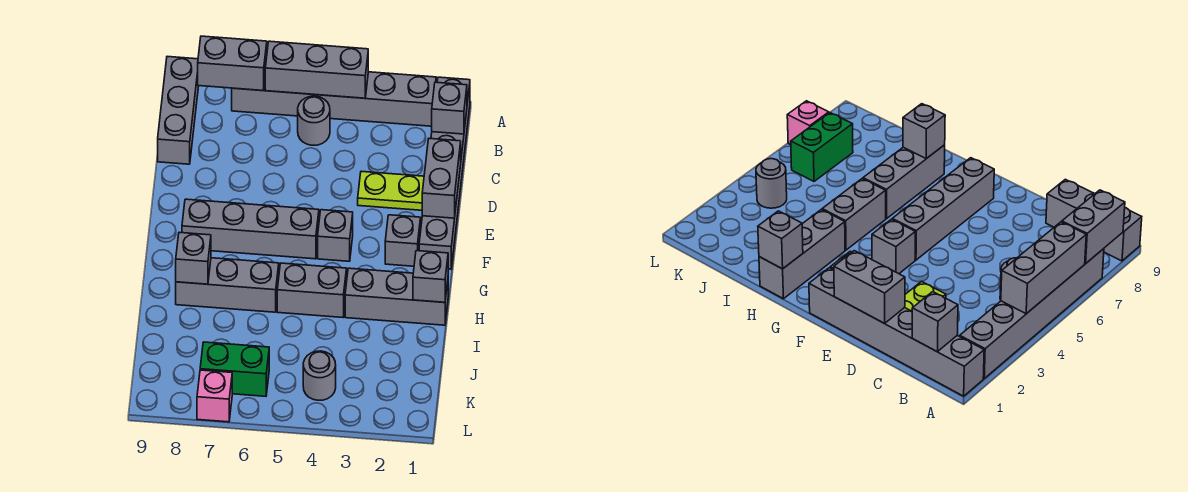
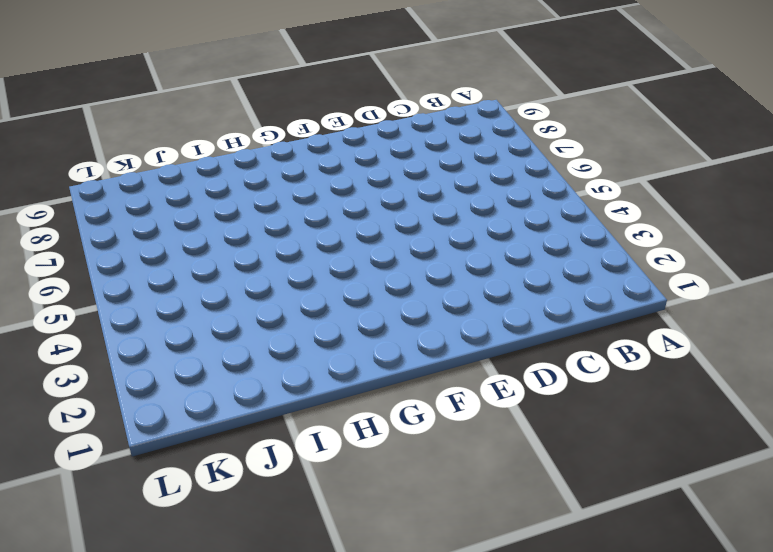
none -> grey 1x6 brick [419,77,470,269]
none -> grey 1x6 brick [232,72,436,126]
none -> grey 1x3 brick [158,57,199,164]

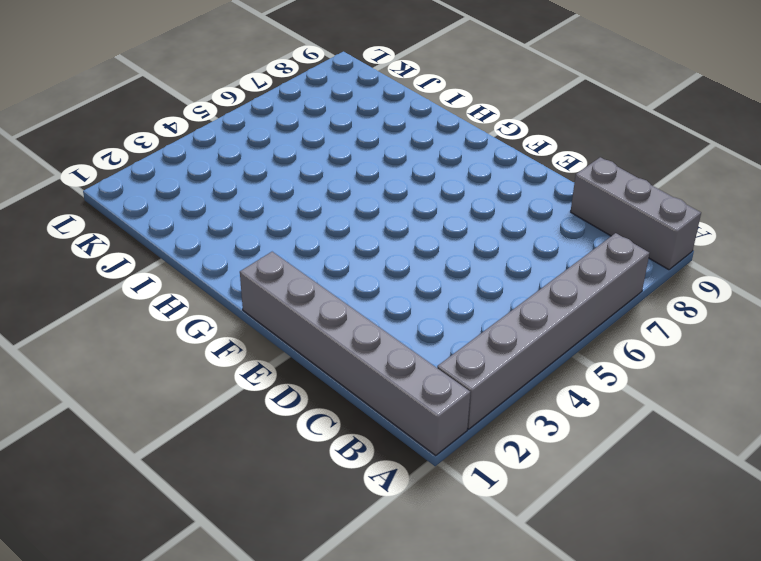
none -> grey 1x1 round brick [298,96,330,145]
none -> lime 1x2 plate [358,171,424,210]
none -> grey 1x1 brick [385,215,421,266]

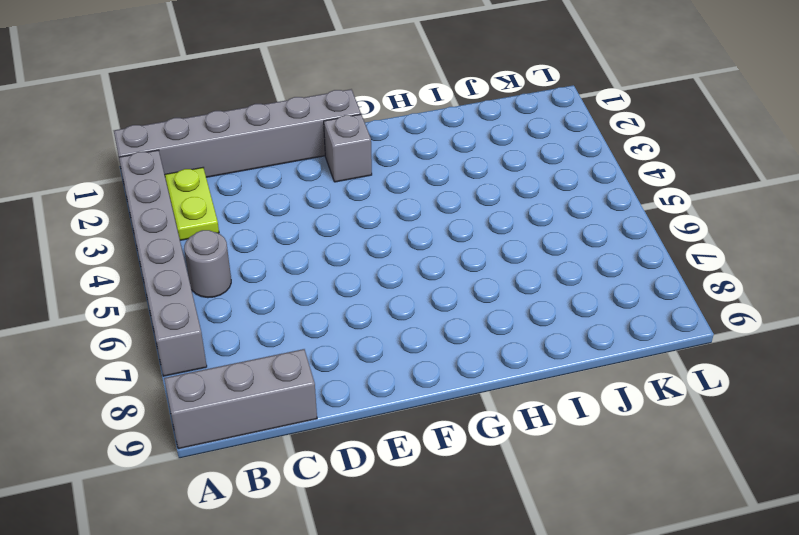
lime 1x2 plate [165,168,219,240] -> lime 1x2 plate moved to [358,171,424,210]
none -> grey 1x1 brick [318,210,353,261]
none -> grey 1x4 brick [182,199,319,259]
none -> grey 1x3 brick [345,268,448,325]

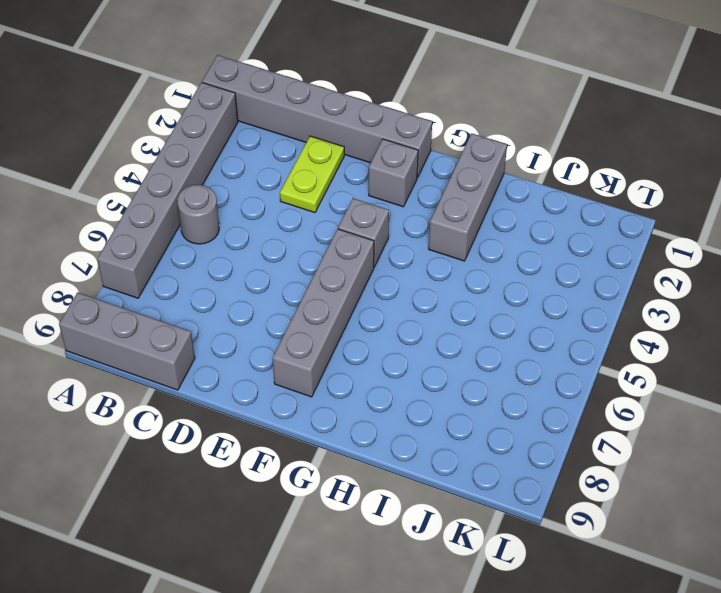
none -> grey 1x2 brick [277,263,347,317]
none -> grey 1x3 brick [176,258,279,312]
none -> grey 1x1 round brick [303,351,336,400]

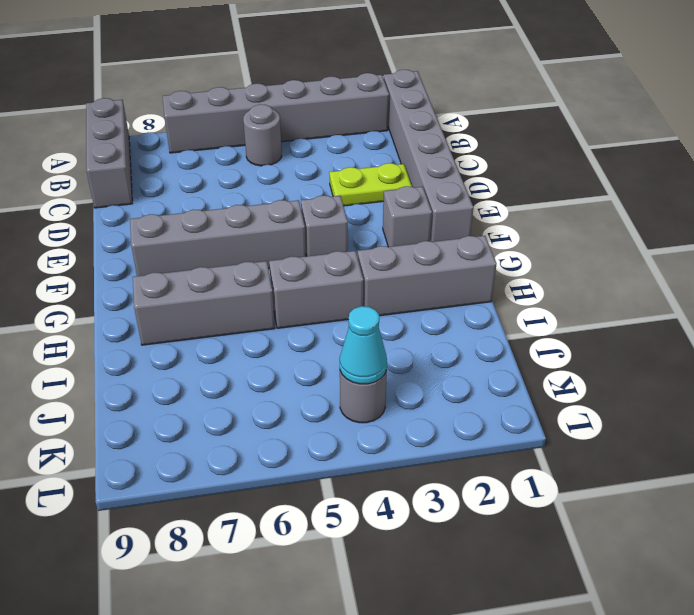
cyan 1x1 cone [340,306,387,384] -> none
none -> green 1x2 brick [200,342,269,396]
none -> pink 1x1 brick [197,370,232,422]
none -> grey 1x3 brick [265,41,368,98]

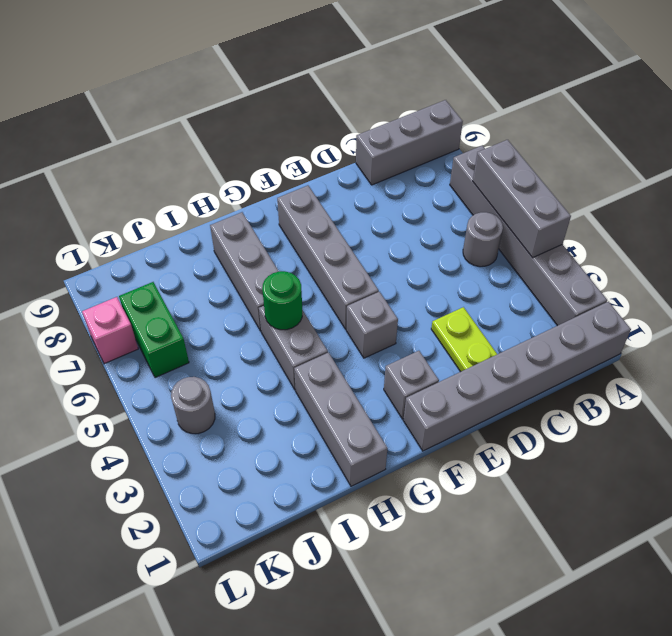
green 1x1 round brick [262,271,302,330] -> none
none -> grey 1x2 brick [198,36,267,91]
none -> grey 1x1 brick [432,82,467,134]
none -> grey 1x2 brick [422,138,461,218]

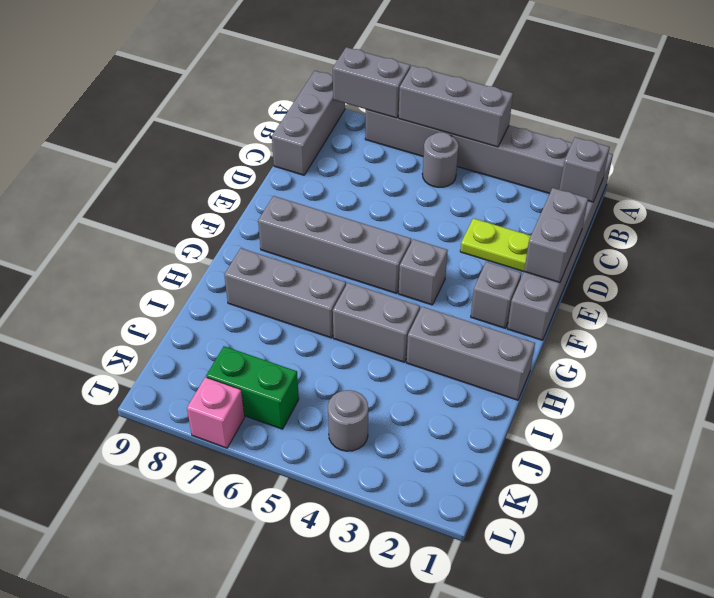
none -> grey 1x1 brick [413,251,448,302]
none -> grey 1x1 brick [176,232,211,284]

